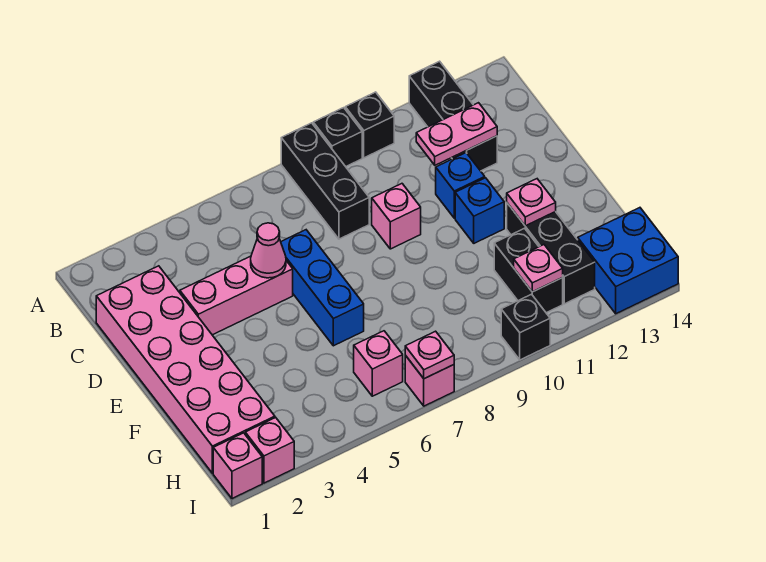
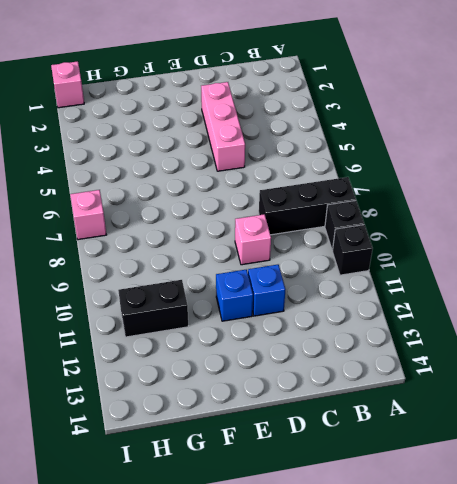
none -> black 1x3 brick [409,61,497,171]
none -> pink 2x6 brick [96,266,275,473]
none -> blue 1x3 brick [281,230,364,346]

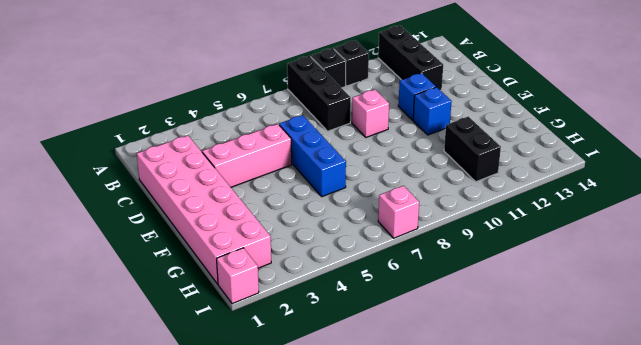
none -> black 1x3 brick [507,203,595,304]
none -> pink 1x1 brick [354,331,403,396]
none -> blue 2x2 brick [578,208,678,314]

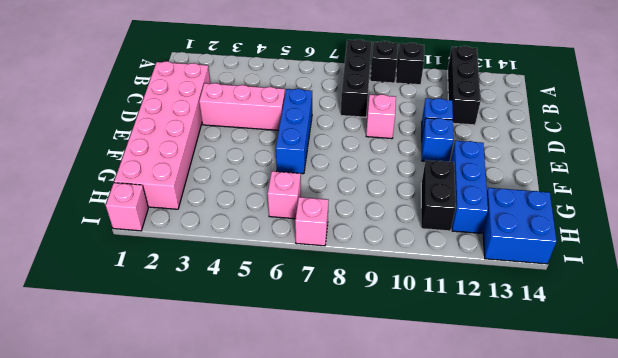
blue 1x3 brick [451,141,488,233] -> black 1x3 brick [507,203,595,304]
none -> pink 1x1 brick [245,418,294,483]
none -> black 1x1 brick [501,294,550,360]
none -> pink 1x2 plate [416,103,497,165]

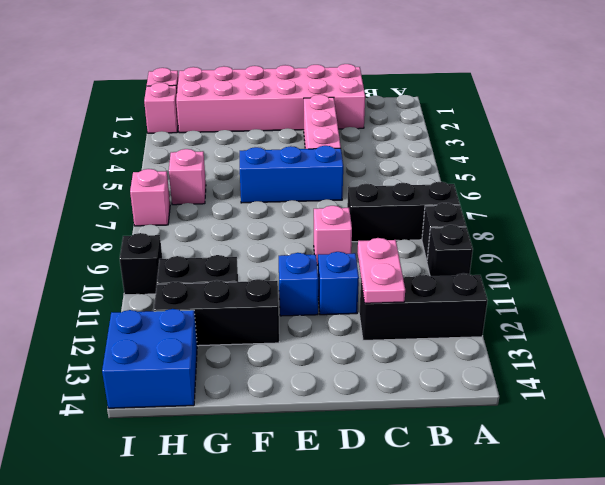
none -> pink 1x1 cone [251,223,286,278]
none -> pink 1x1 plate [507,179,556,226]
none -> pink 1x1 plate [514,245,563,292]

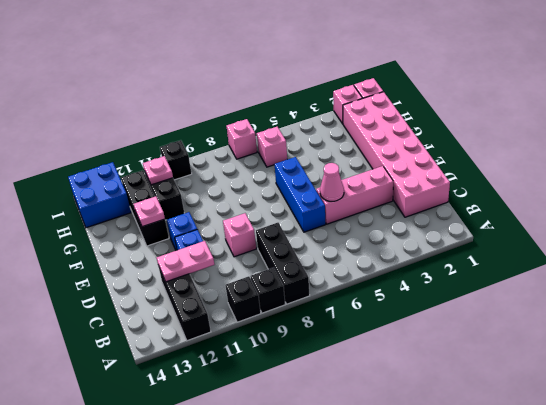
none -> pink 1x1 plate [405,331,454,379]

